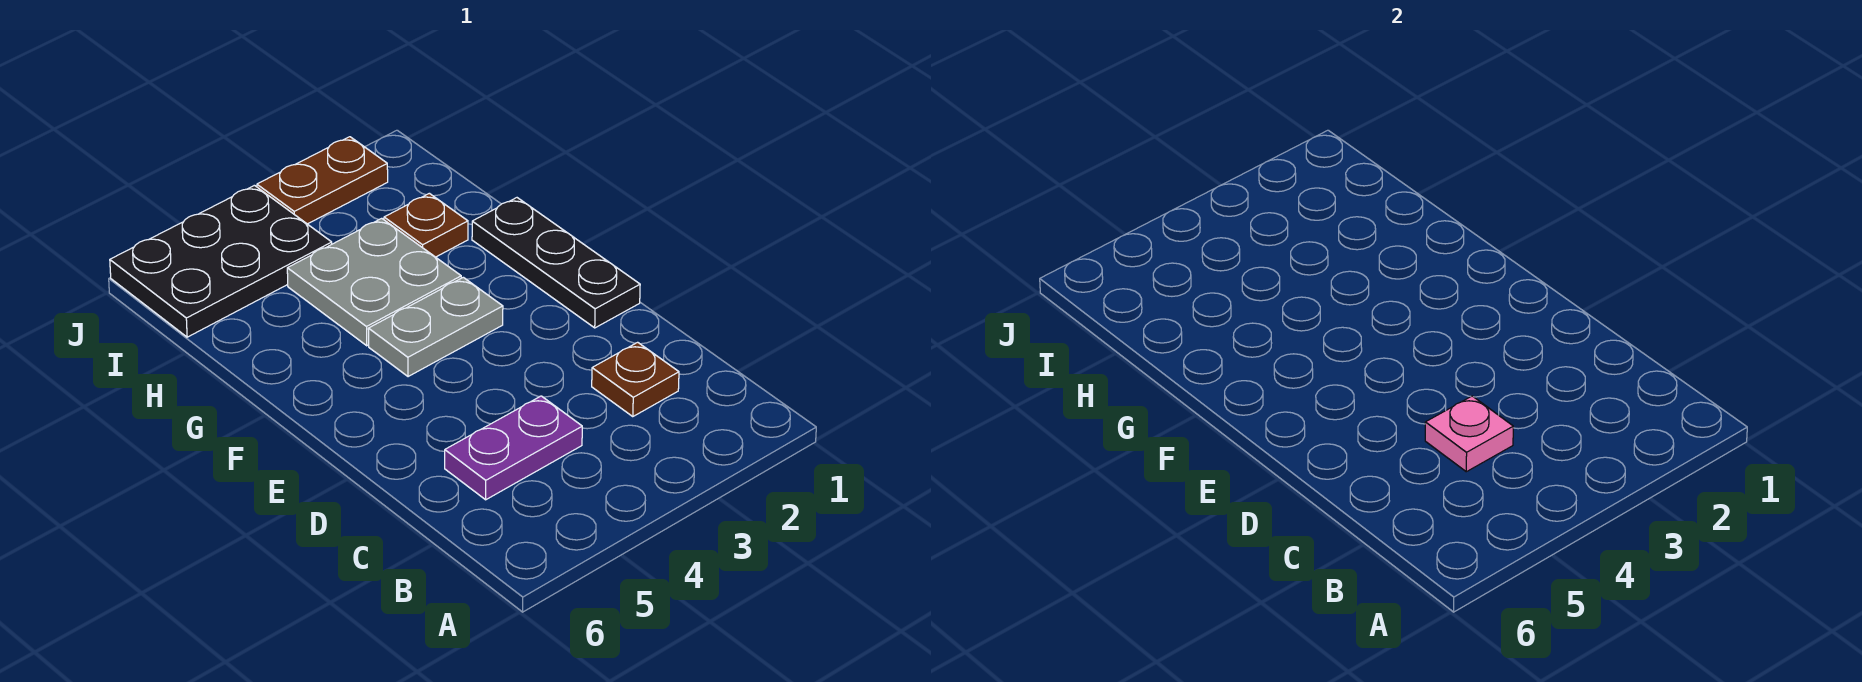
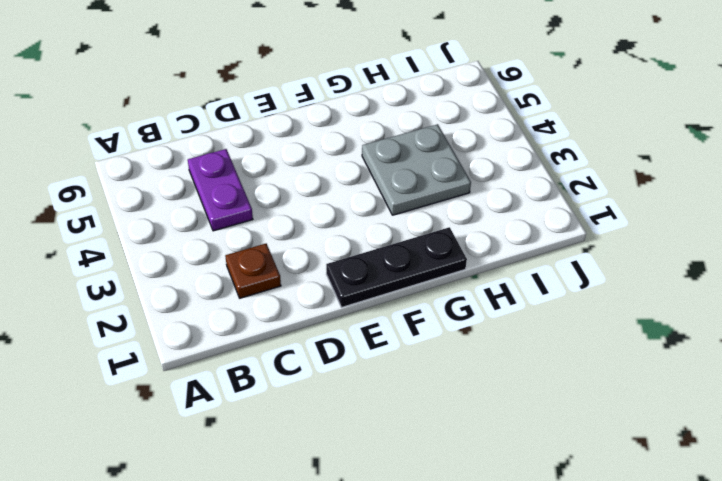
none -> grey 1x2 plate [368,277,503,377]
none -> brown 1x1 plate [384,193,468,257]

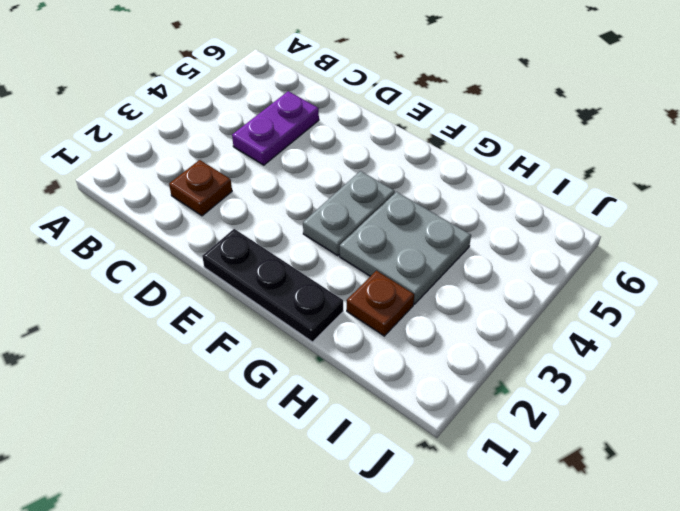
none -> black 2x3 plate [110,185,332,337]
none -> brown 1x2 plate [257,137,388,224]

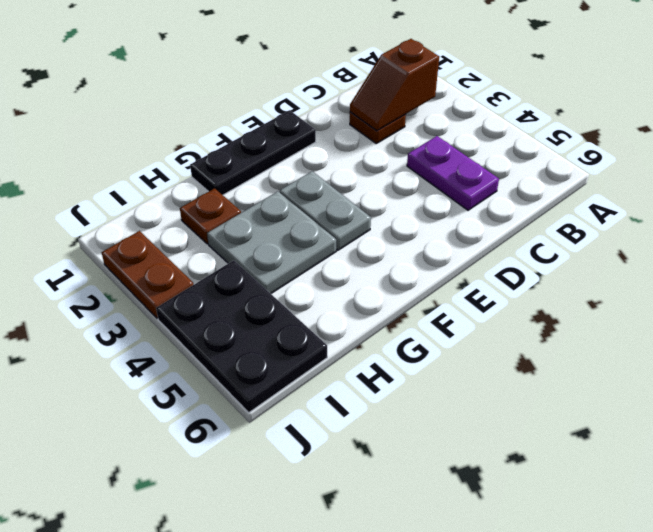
brown 1x2 slope [350,39,439,131] -> none
none -> pink 1x1 plate [1425,396,1513,472]

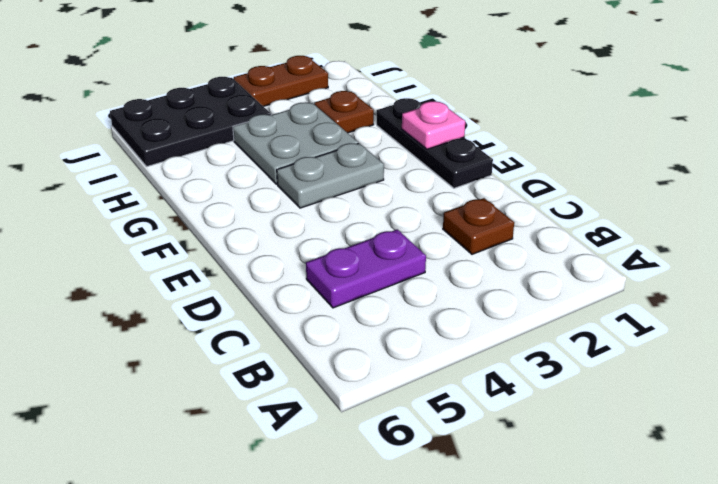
pink 1x1 plate [402,101,465,149] -> pink 1x1 plate moved to [1425,396,1513,472]

